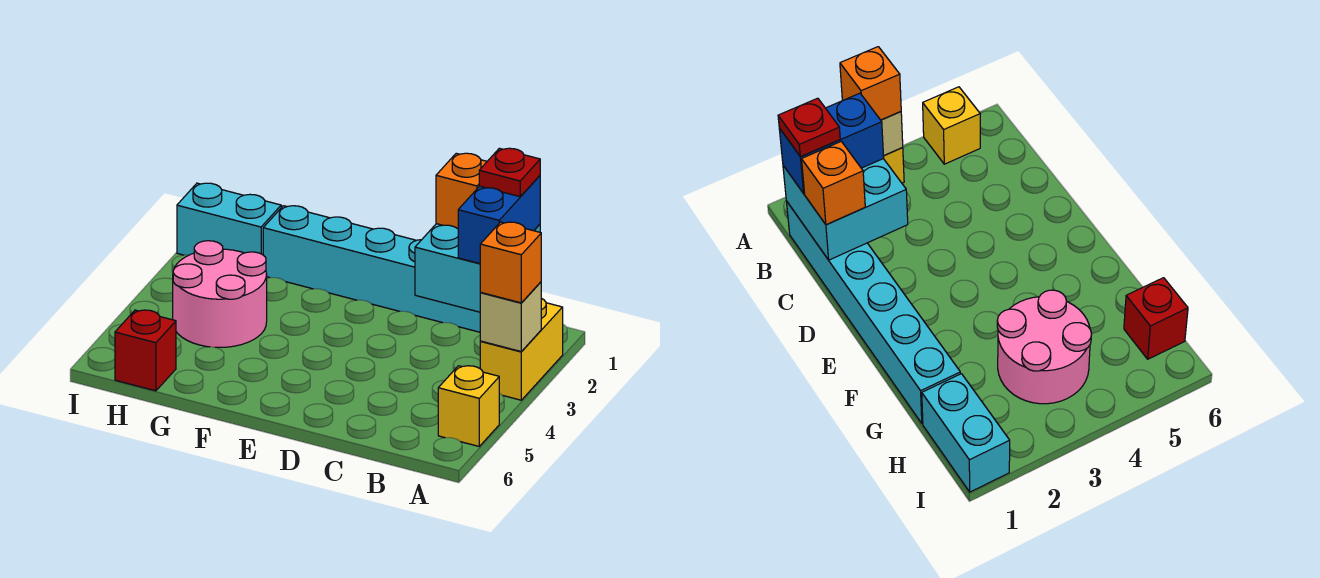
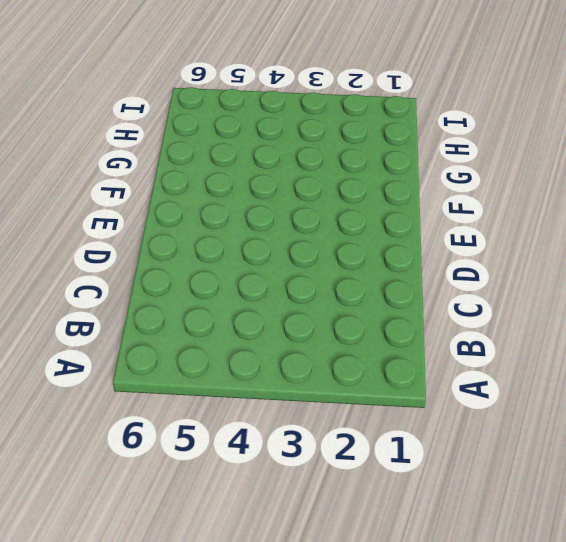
none -> yellow 1x2 brick [480,298,563,400]
none -> yellow 1x1 brick [438,366,499,446]
none -> cyan 1x6 brick [263,206,480,332]

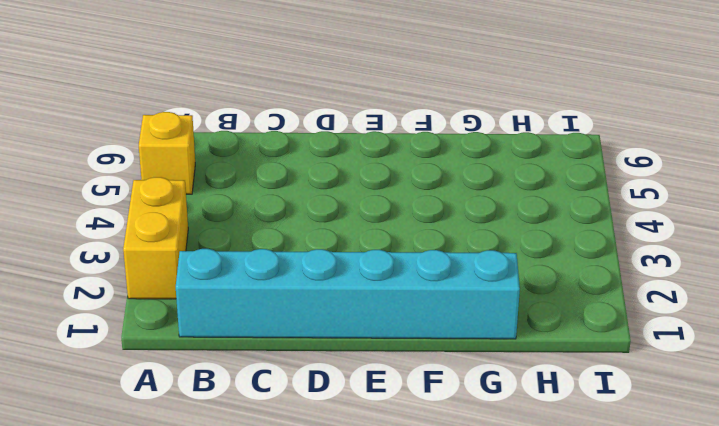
none -> pink 2x2 round brick [173,241,267,347]
none -> cyan 1x2 brick [177,183,281,255]
none -> red 1x1 brick [115,310,176,391]

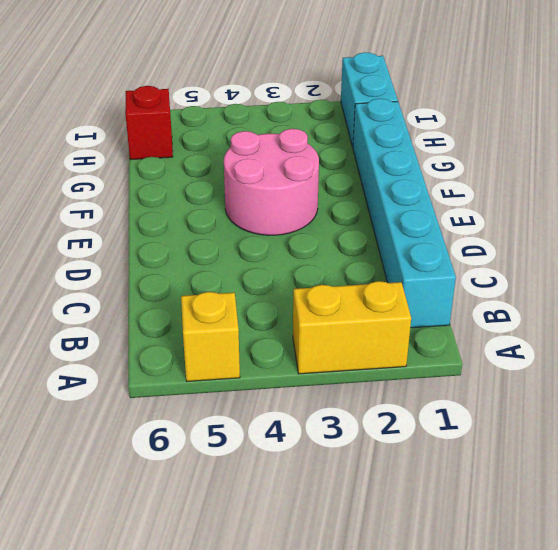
pink 2x2 round brick [224,129,319,235] -> pink 2x2 round brick moved to [173,241,267,347]
none -> tan 1x1 brick [480,282,541,352]
none -> cyan 2x2 brick [415,224,540,312]
none -> orange 1x1 brick [480,222,541,303]

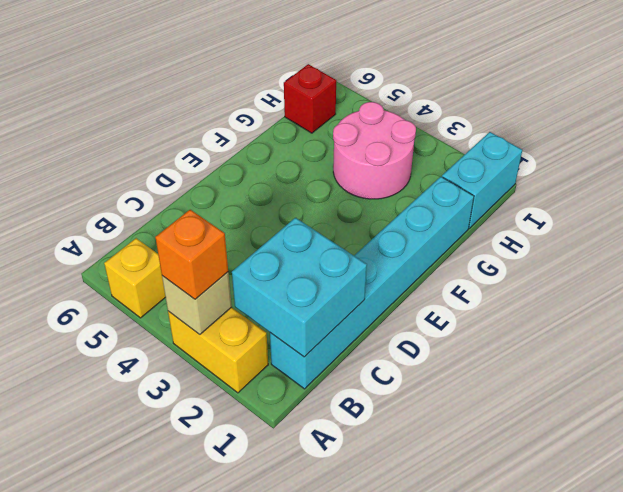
none -> blue 1x2 brick [458,176,540,263]
none -> orange 1x1 brick [436,153,487,229]
none -> red 1x1 plate [479,148,540,197]

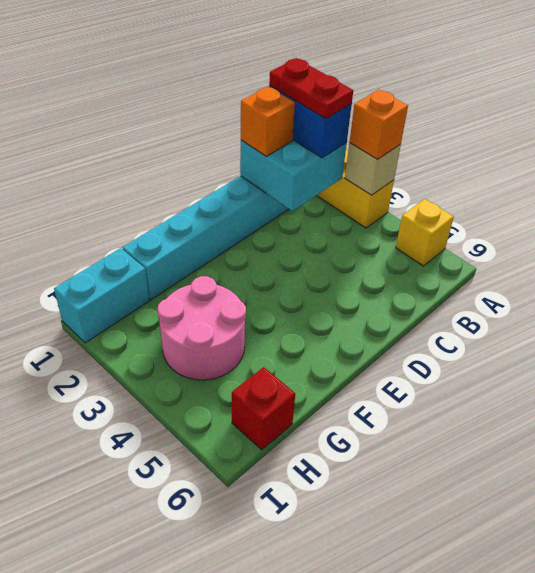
red 1x2 plate [269,58,353,119] -> red 1x1 plate [479,148,540,197]

